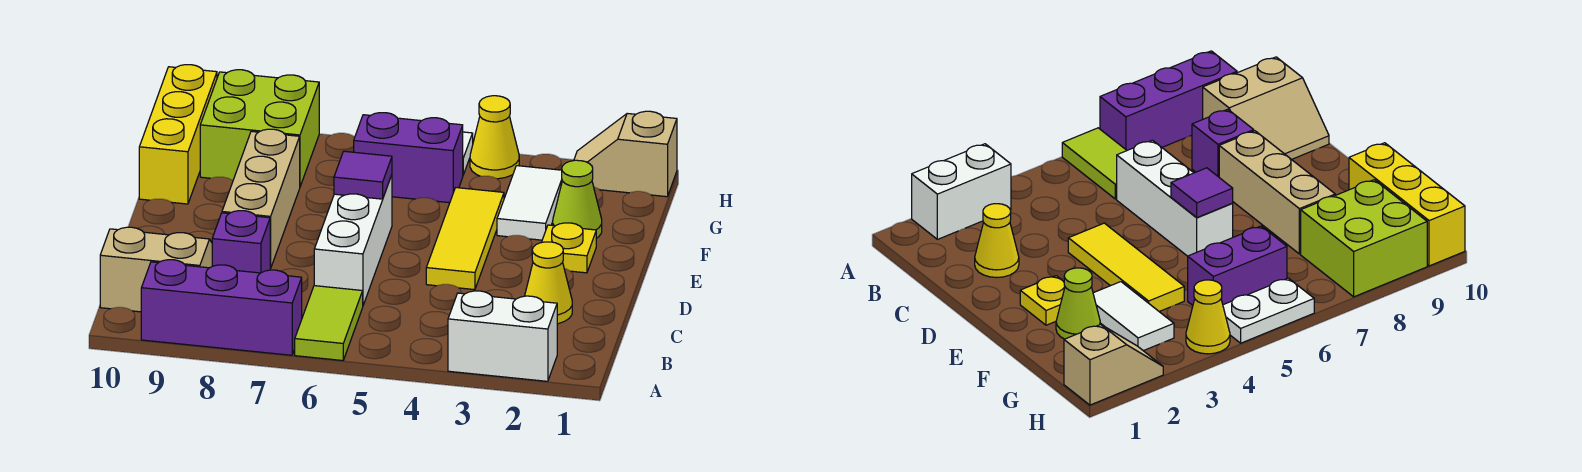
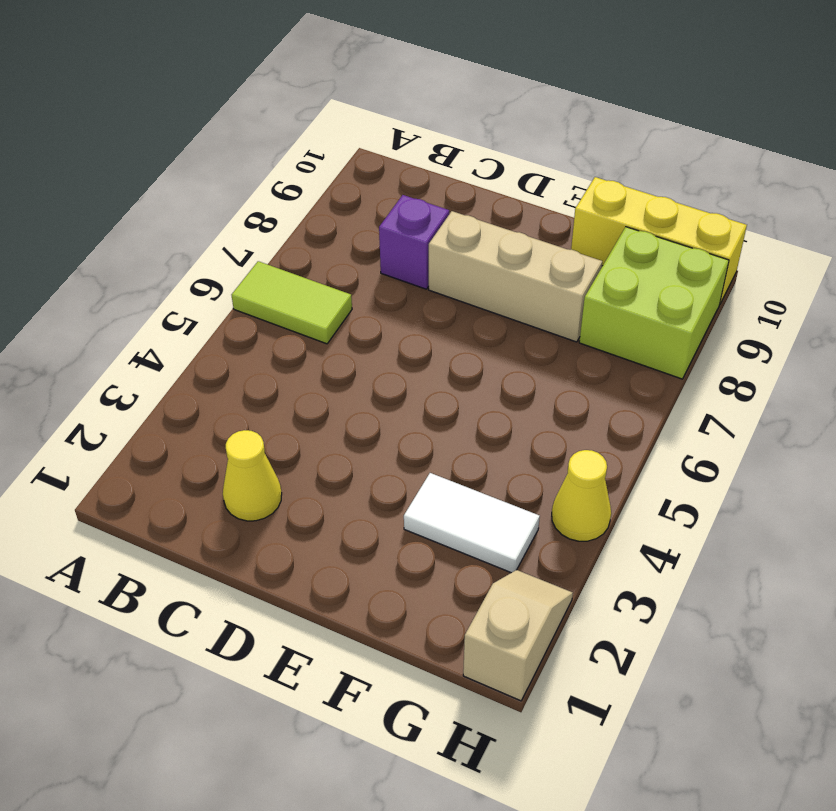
none -> white 1x2 brick [448,291,557,381]
none -> purple 1x3 brick [141,260,302,355]
none -> tan 2x2 slope [100,227,212,312]

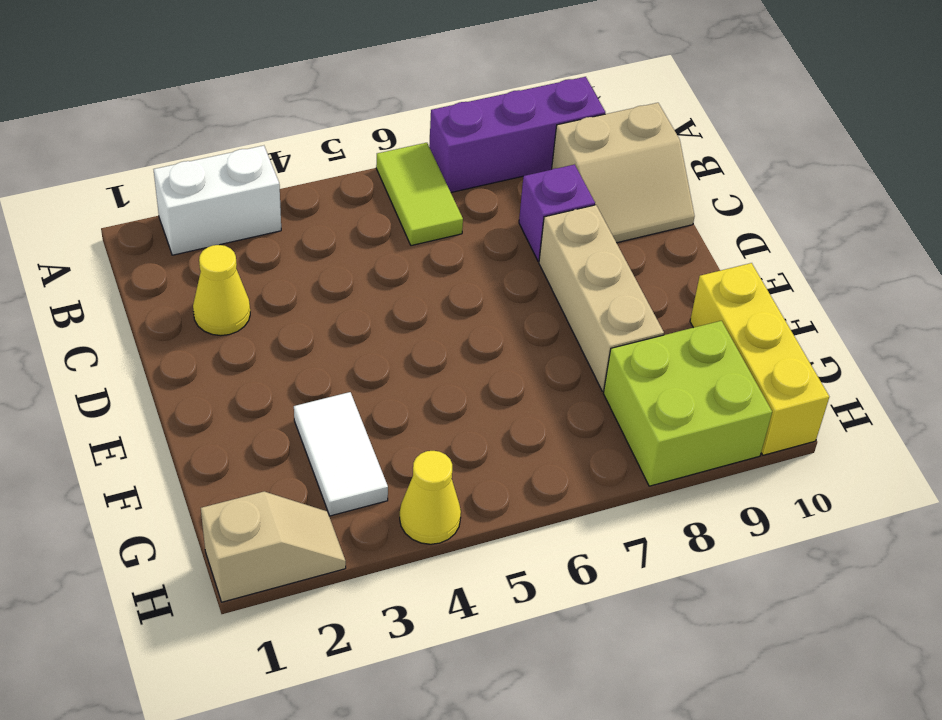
none -> white 1x3 brick [314,175,392,305]
none -> yellow 1x3 tile [426,188,504,290]
none -> yellow 1x1 plate [541,223,596,273]

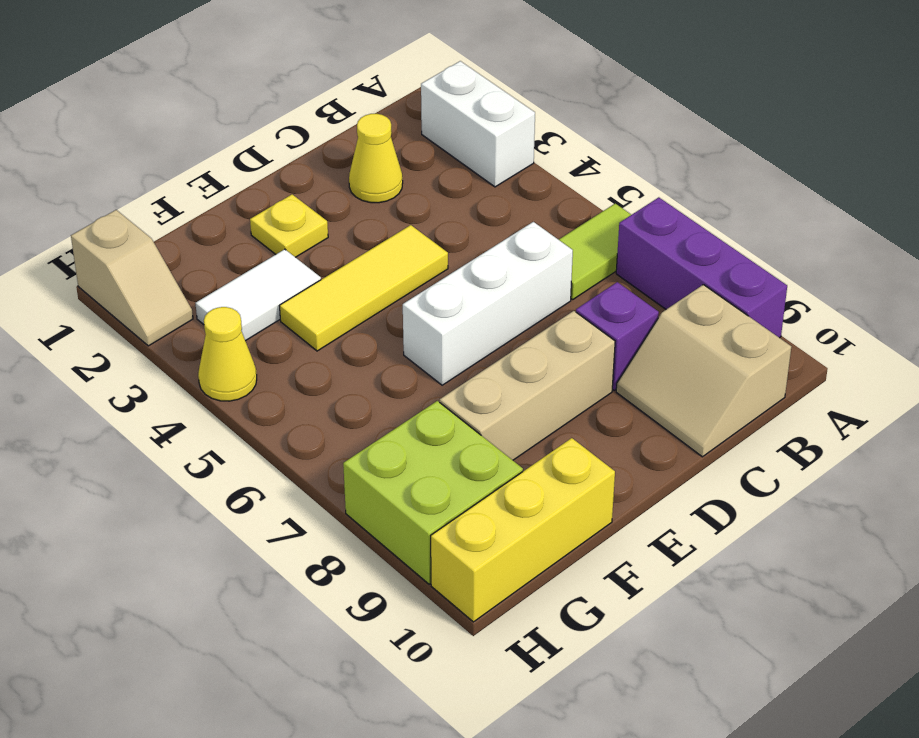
none -> lime 1x1 cone [553,160,602,238]
none -> purple 1x2 brick [354,113,463,203]
none -> white 1x2 plate [1223,278,1314,343]

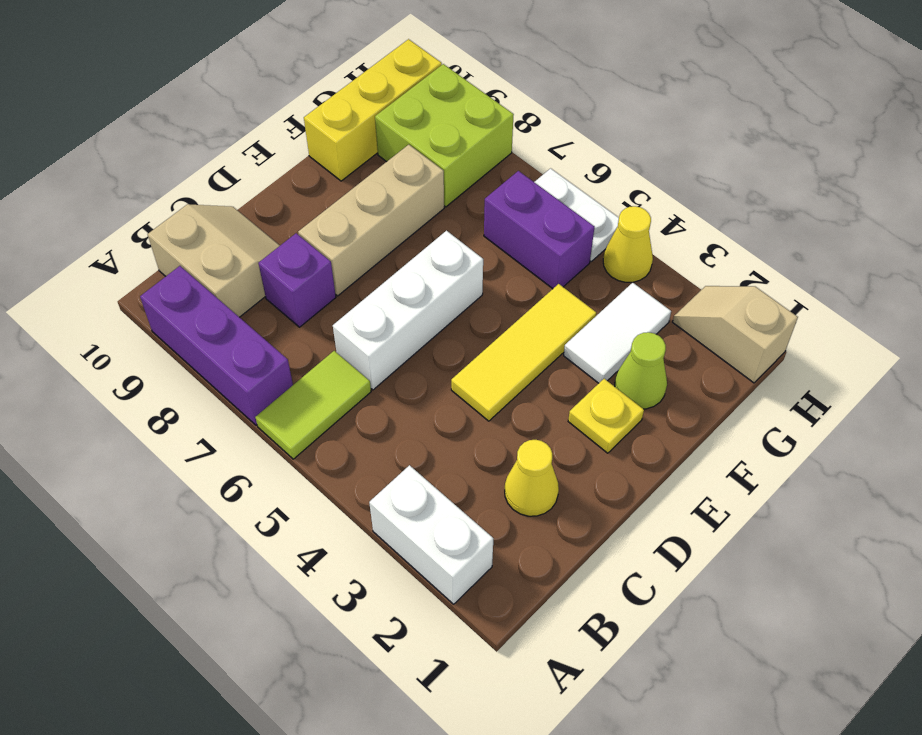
none -> purple 1x1 tile [334,151,392,199]

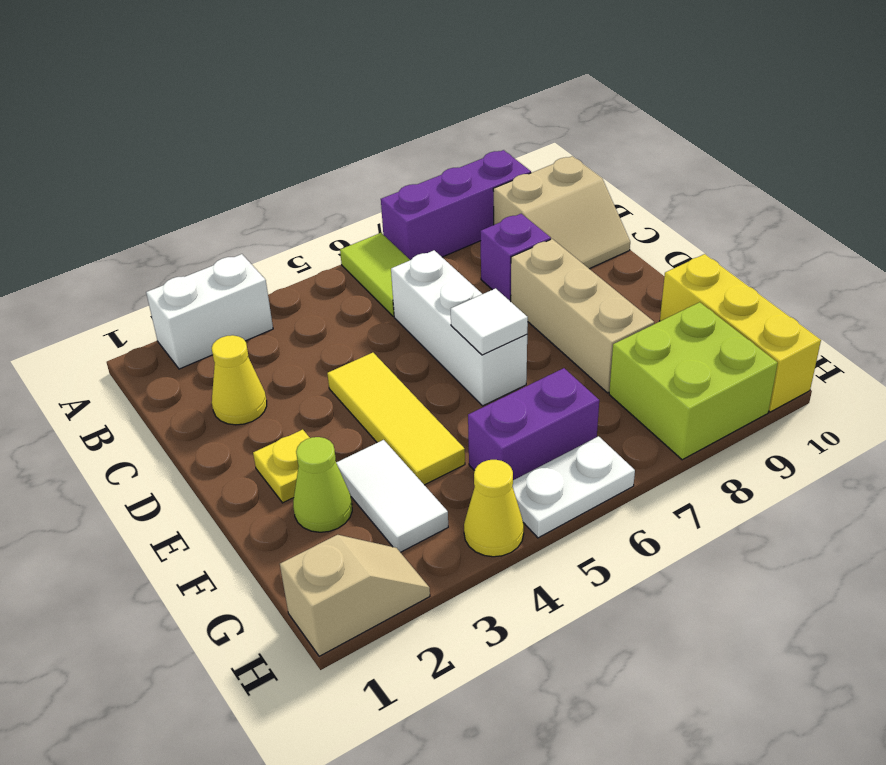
white 1x1 tile [451,288,528,355] -> purple 1x1 tile [334,151,392,199]

